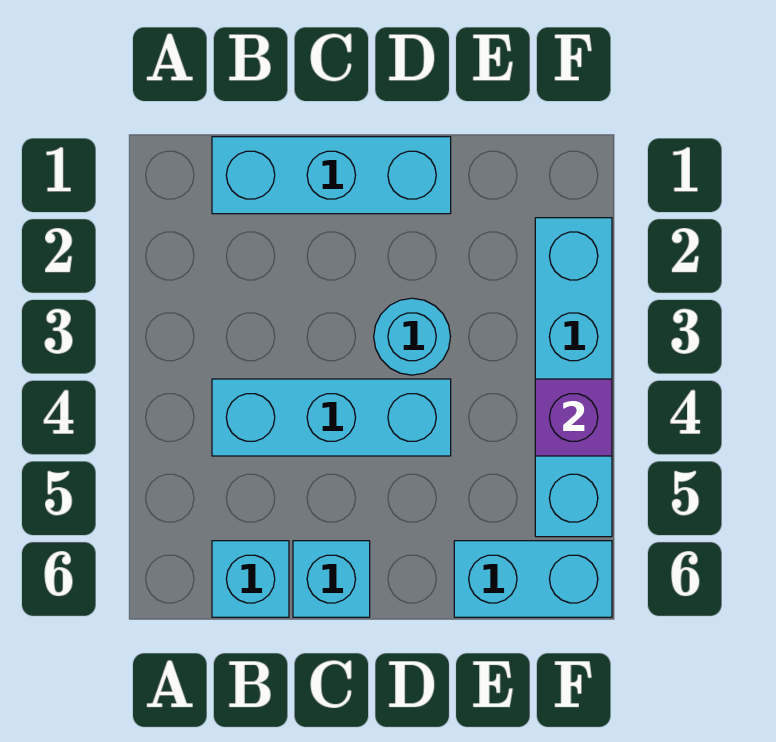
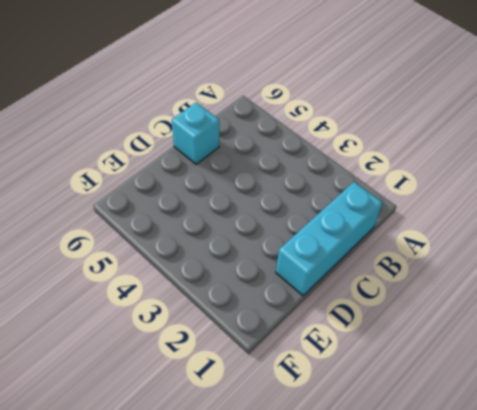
none -> cyan 1x3 brick [212,379,451,456]
none -> cyan 1x1 brick [212,541,289,617]

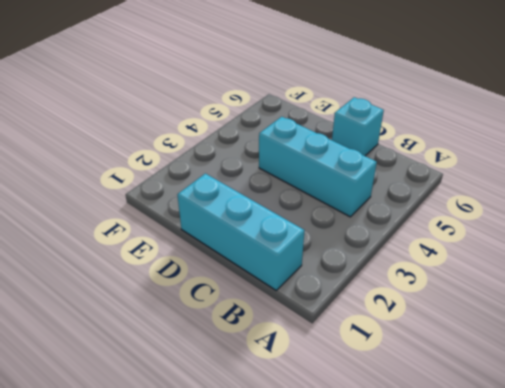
none -> cyan 1x1 brick [212,541,289,617]
none -> cyan 1x1 round brick [374,298,451,375]

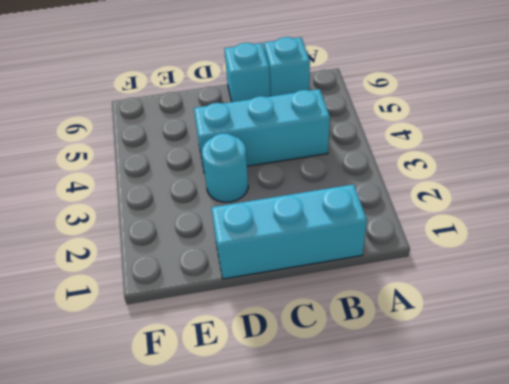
none -> cyan 1x2 brick [454,541,612,617]
none -> cyan 1x4 brick [535,218,612,537]

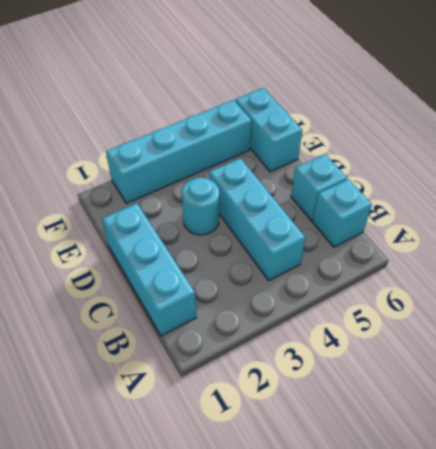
none -> purple 1x1 brick [535,379,612,456]

